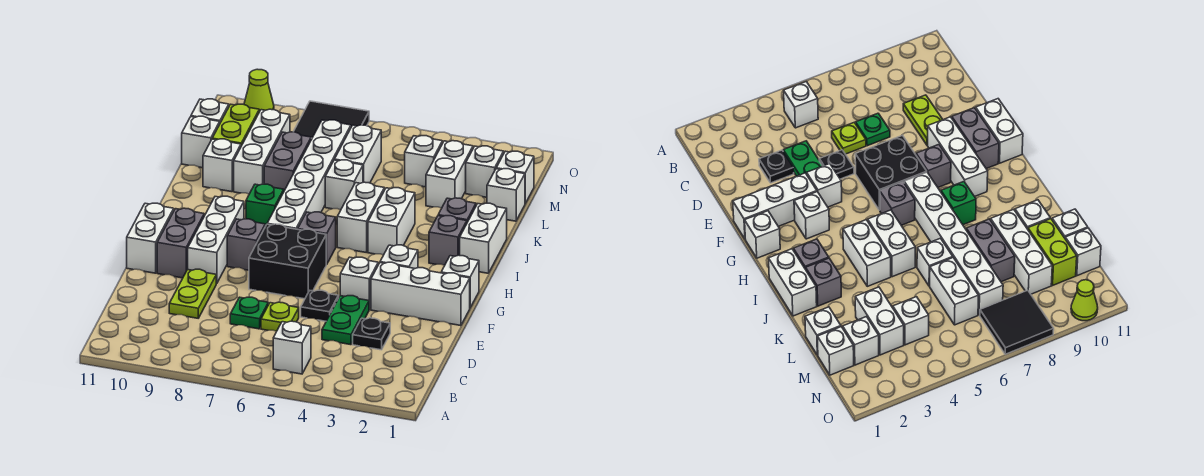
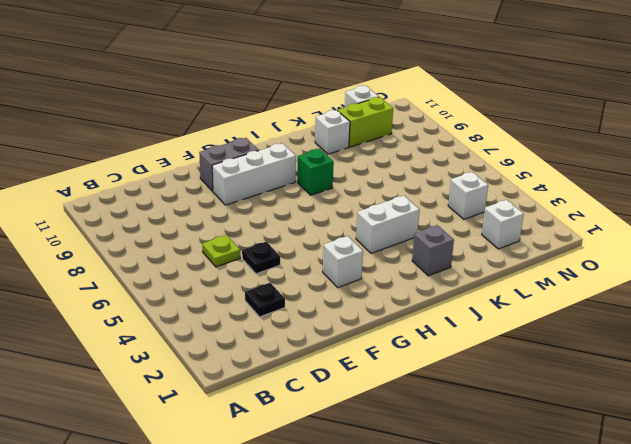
none -> white 1x1 brick [273,321,311,374]
none -> green 1x2 plate [322,296,369,345]
none -> green 1x1 plate [230,297,268,329]
none -> lime 1x2 plate [169,269,216,318]

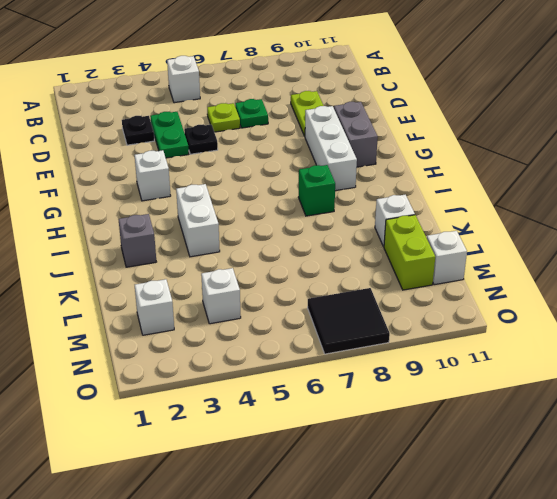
none -> white 1x3 brick [371,262,470,326]
none -> white 1x1 brick [340,257,378,310]
none -> black 2x2 brick [249,224,327,299]
none -> white 1x2 brick [127,203,174,273]

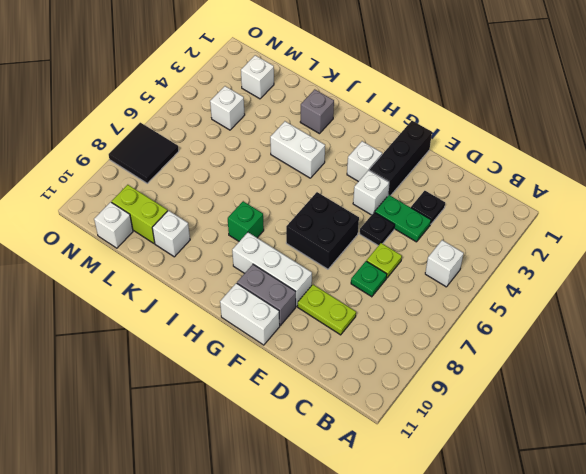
black 1x3 brick [369,121,432,196] -> white 1x3 brick [371,262,470,326]
none -> white 1x1 brick [441,255,479,307]
none -> grey 1x1 brick [227,219,265,270]
none -> grey 1x1 brick [298,212,336,264]
none -> white 1x6 brick [267,120,351,229]

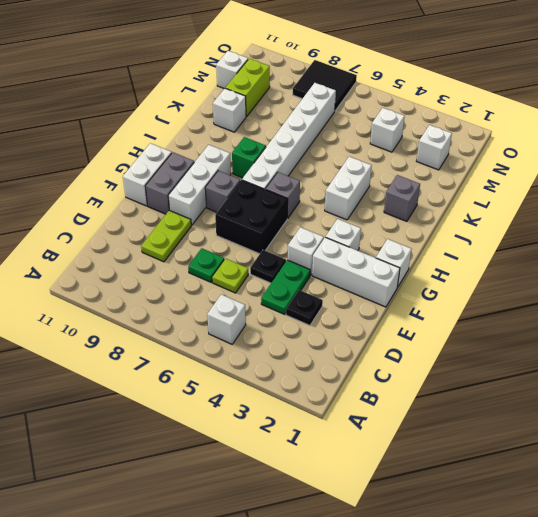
none -> white 1x2 brick [460,203,507,273]
none -> grey 1x1 brick [429,216,467,265]
none -> white 1x2 brick [337,182,384,252]
none -> white 1x1 brick [325,160,363,210]

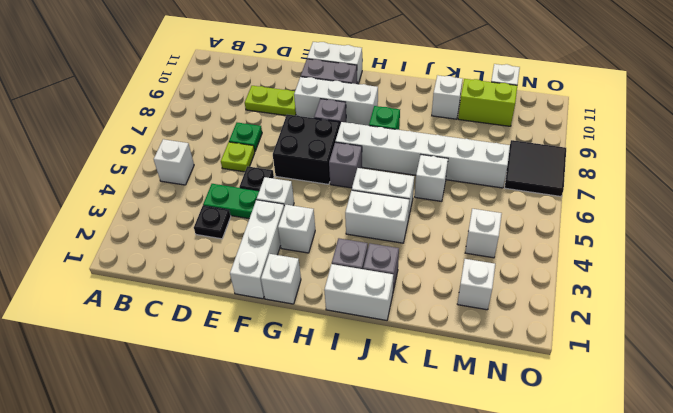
none -> grey 1x2 brick [264,132,311,191]
none -> white 1x3 brick [234,109,290,194]
none -> white 1x1 brick [487,169,525,221]
none -> white 1x2 brick [426,141,473,208]

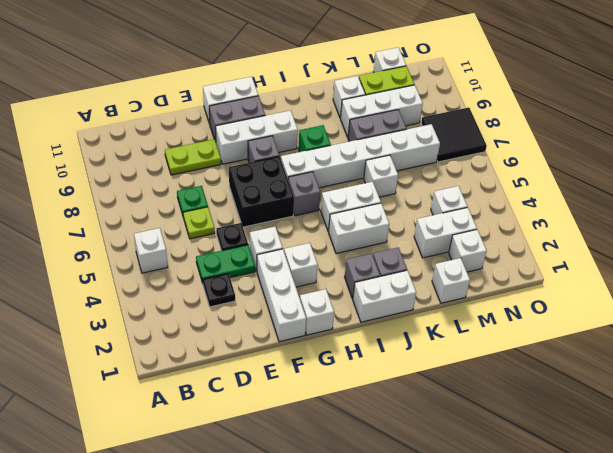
none -> white 1x2 brick [334,125,381,183]
none -> white 1x1 brick [182,116,220,168]
none -> white 1x1 brick [496,151,534,203]
none -> lime 1x1 cone [244,69,274,112]

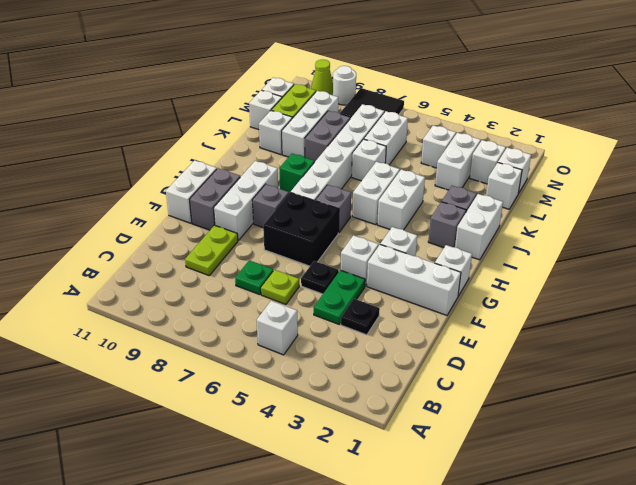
white 1x1 round brick [333,66,356,105] -> none

